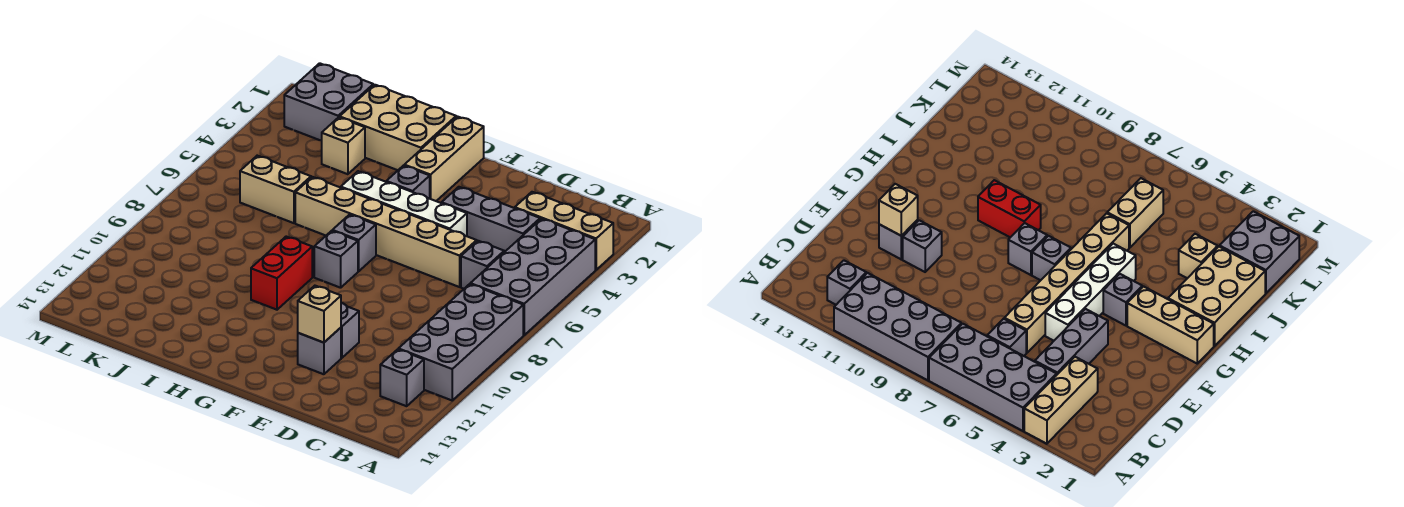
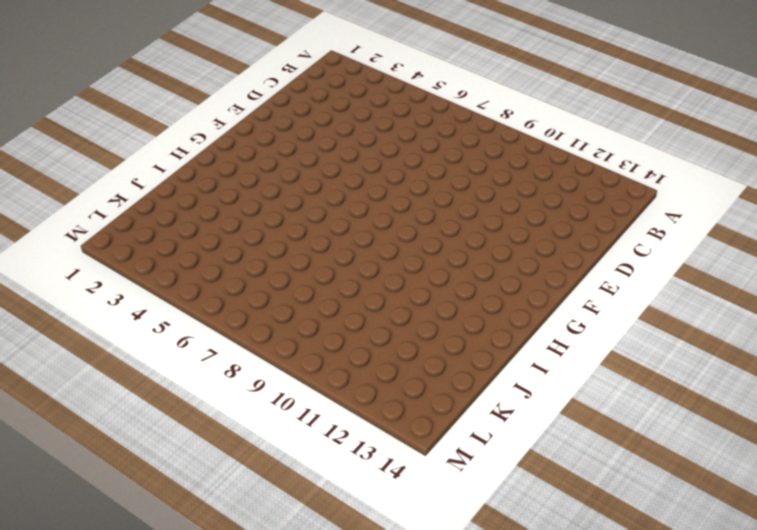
none -> tan 1x3 brick [515,192,613,270]
none -> grey 2x4 brick [470,219,595,335]
none -> grey 2x4 brick [398,284,523,400]

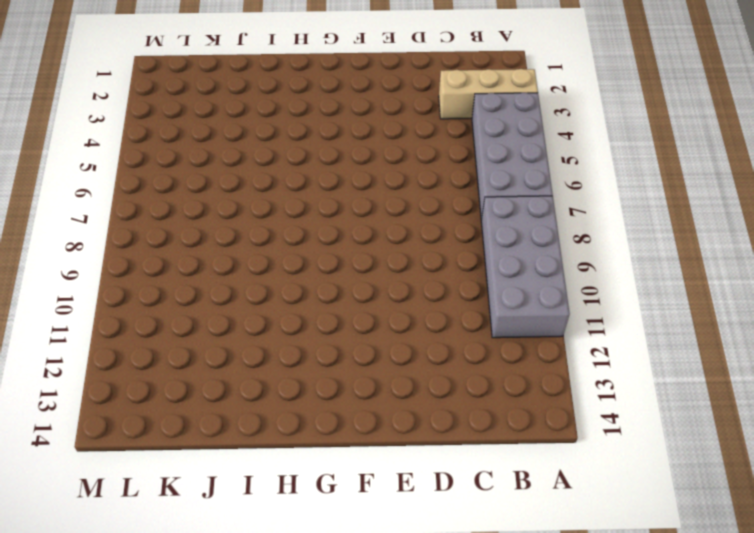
none -> grey 1x1 brick [380,349,424,406]
none -> grey 1x3 brick [442,187,540,252]
none -> grey 1x1 brick [461,241,504,289]

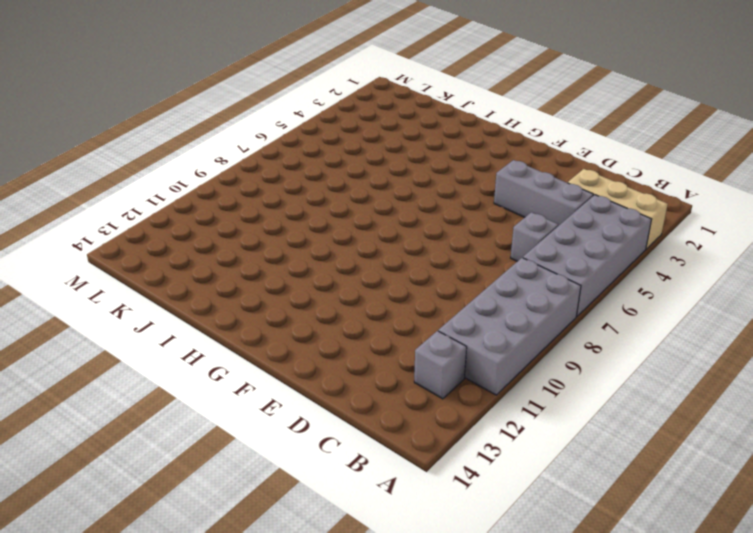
none -> tan 1x6 brick [295,177,477,287]
none -> white 1x4 brick [341,171,467,236]
none -> grey 1x1 brick [341,303,359,358]

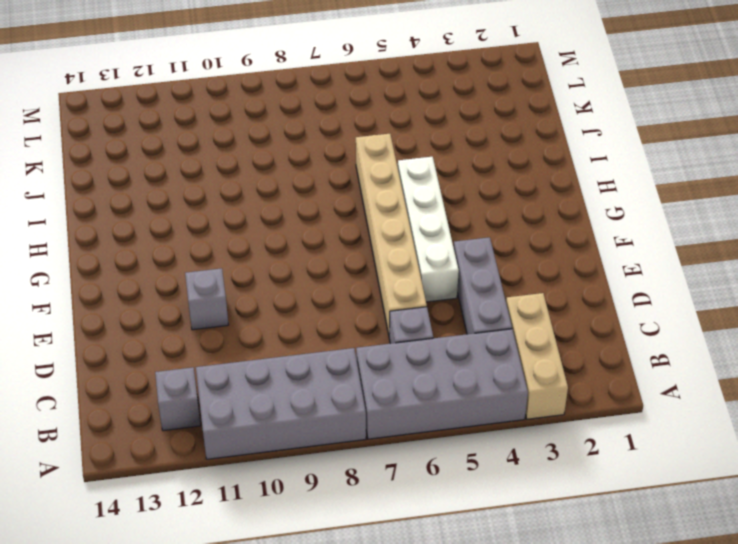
none -> grey 1x1 brick [298,328,341,374]
none -> tan 1x3 brick [404,117,484,201]
none -> grey 1x1 brick [386,165,430,199]

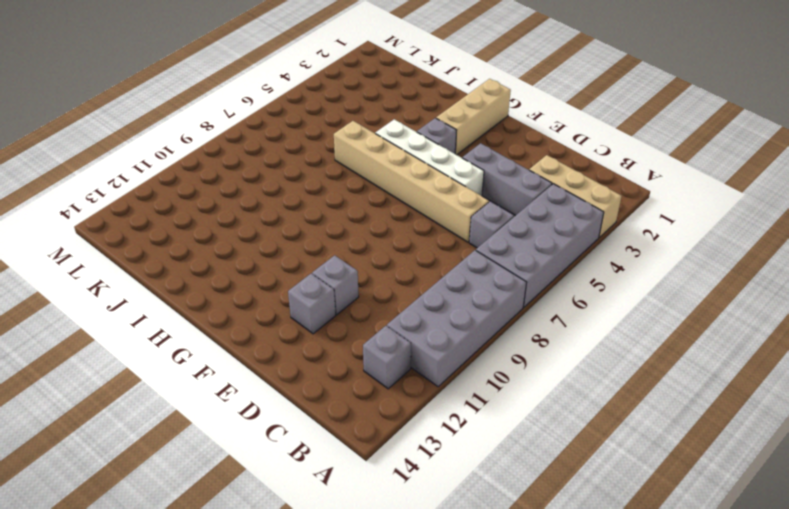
none -> grey 1x1 brick [332,214,376,271]
none -> grey 1x1 brick [314,231,358,288]
none -> tan 2x3 brick [340,85,456,170]

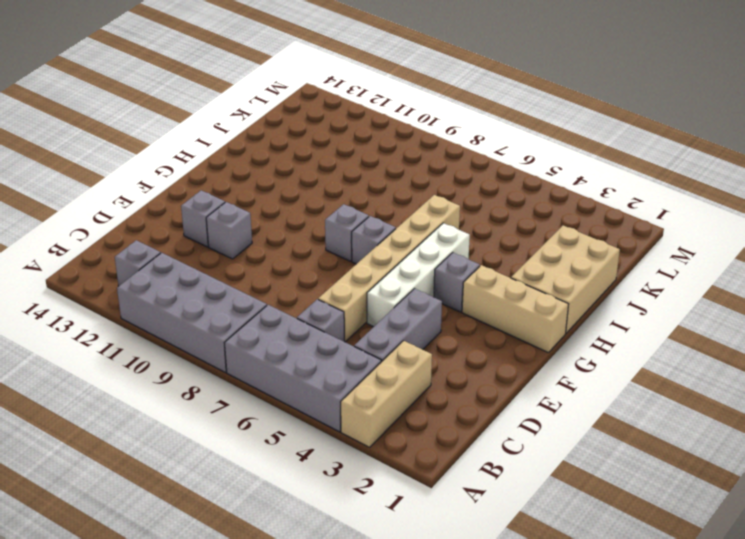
none -> red 1x2 brick [251,237,312,310]
none -> tan 1x1 brick [322,117,365,174]
none -> tan 1x2 brick [240,156,311,223]

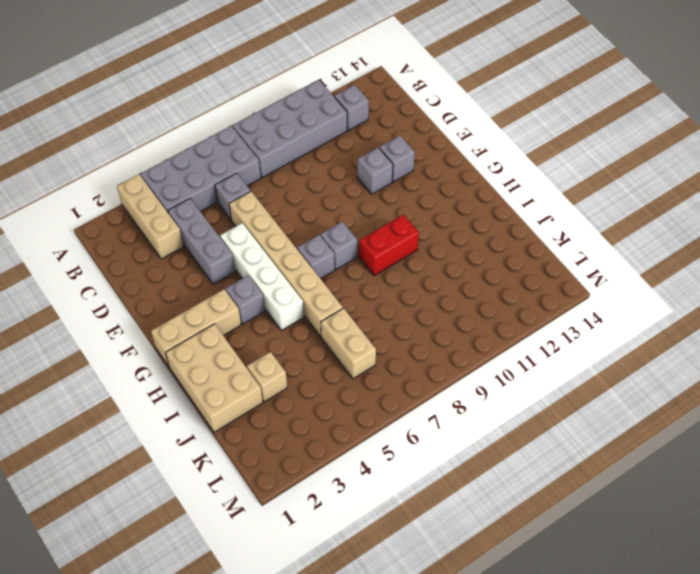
none -> grey 2x2 brick [284,63,373,141]
none -> tan 1x1 brick [298,286,341,343]

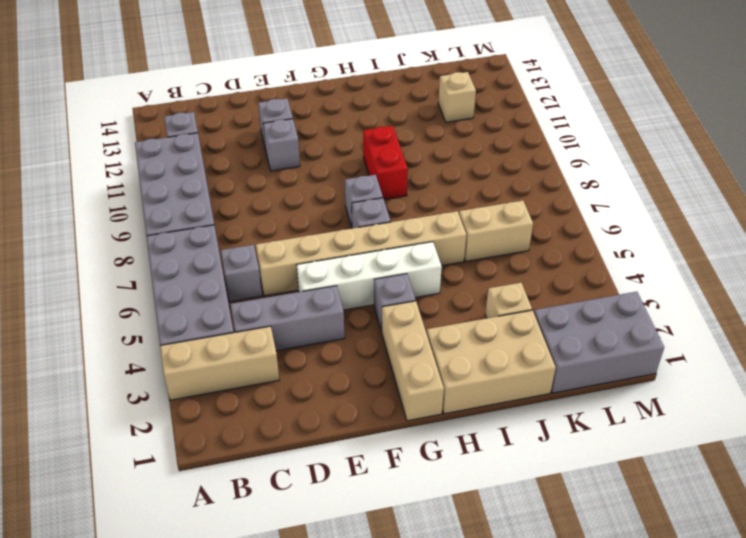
grey 2x3 brick [534,292,664,393] -> grey 2x2 brick [284,63,373,141]
tan 1x1 brick [438,72,476,122] -> tan 1x1 brick moved to [298,286,341,343]

